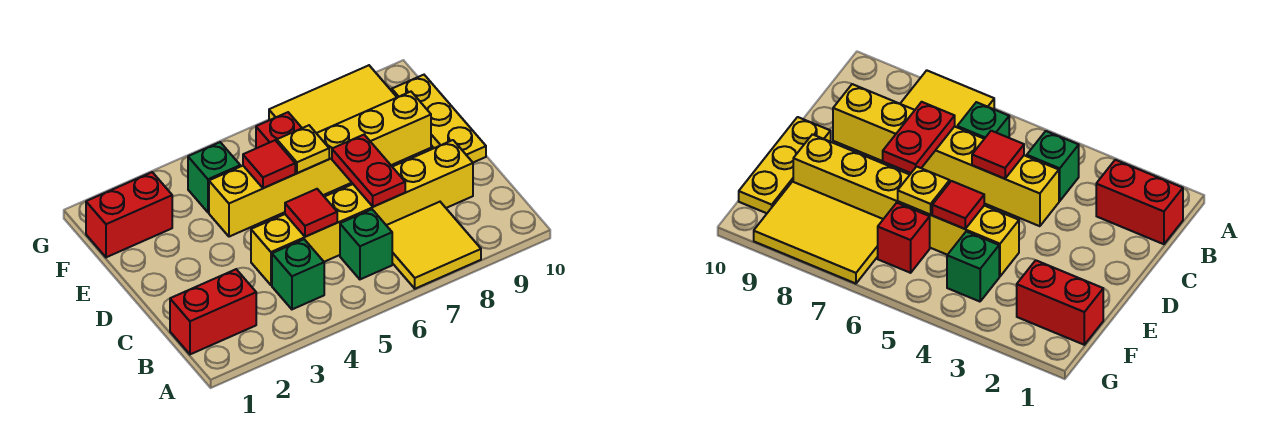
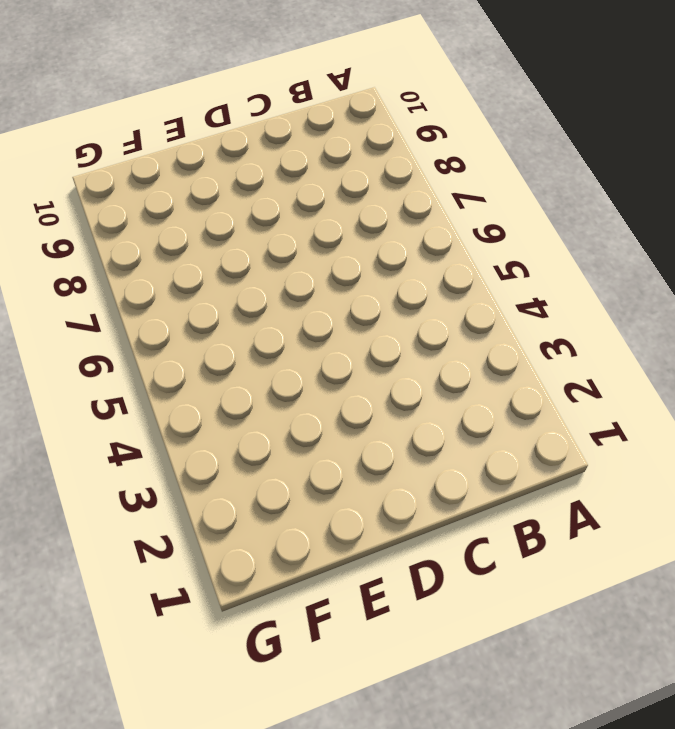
none -> yellow 2x2 tile [386,202,481,289]
none -> red 1x2 brick [170,269,256,354]
none -> green 1x1 brick [272,239,324,309]

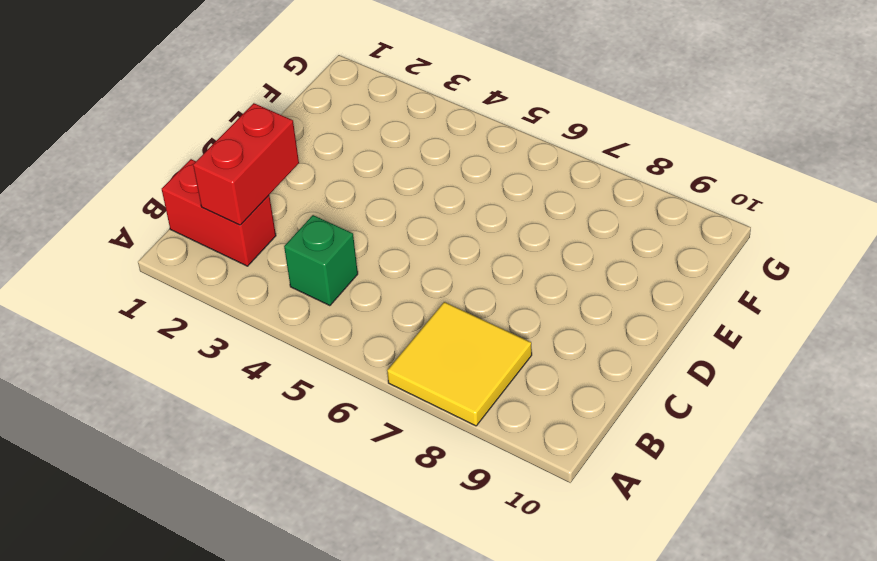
red 1x2 brick [193,103,299,225] -> red 1x2 brick turned to [86,172,172,257]
none -> green 1x1 brick [340,209,392,279]
none -> yellow 1x6 brick [251,140,473,285]
none -> yellow 1x3 plate [392,75,486,162]

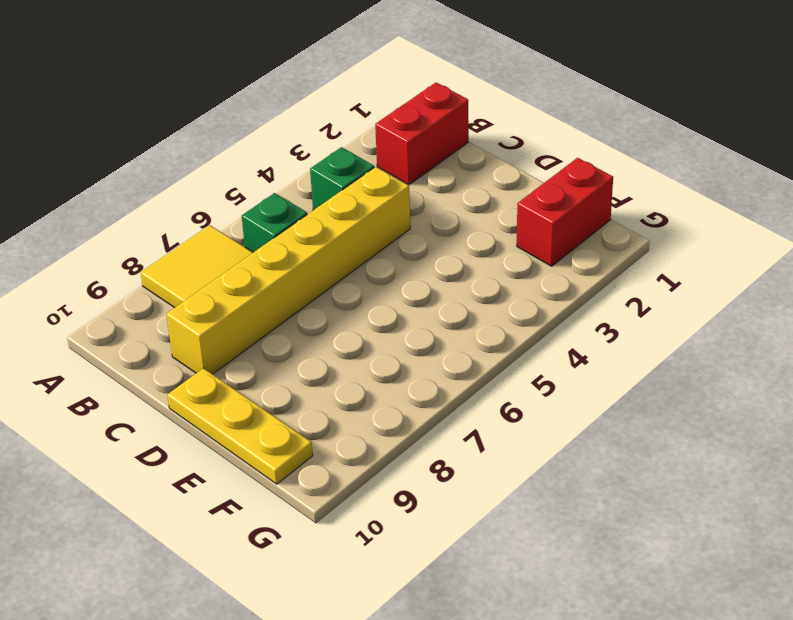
none -> yellow 1x6 brick [209,92,431,237]
none -> green 1x1 brick [188,142,240,212]
none -> red 1x1 brick [256,112,302,148]

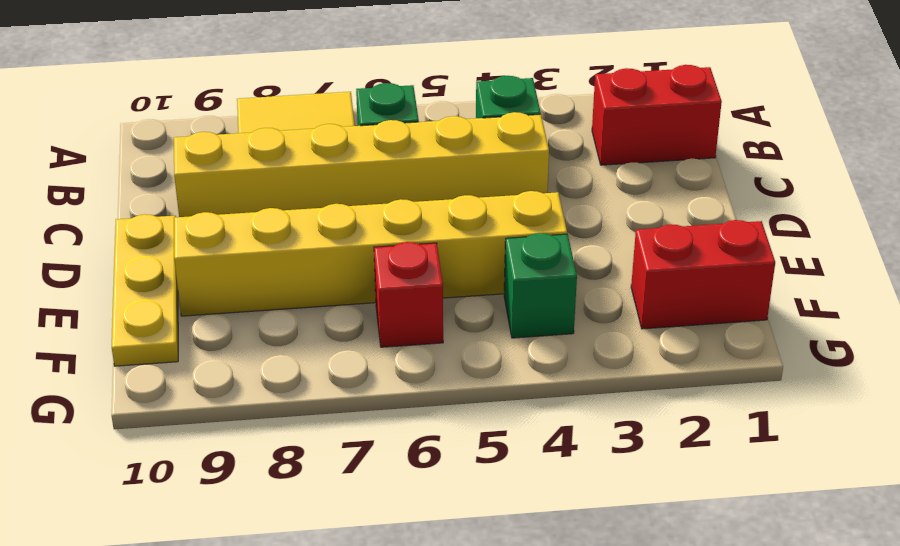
none -> yellow 2x3 tile [269,65,397,133]
none -> red 1x1 tile [285,189,337,237]
none -> red 1x2 plate [332,135,405,207]

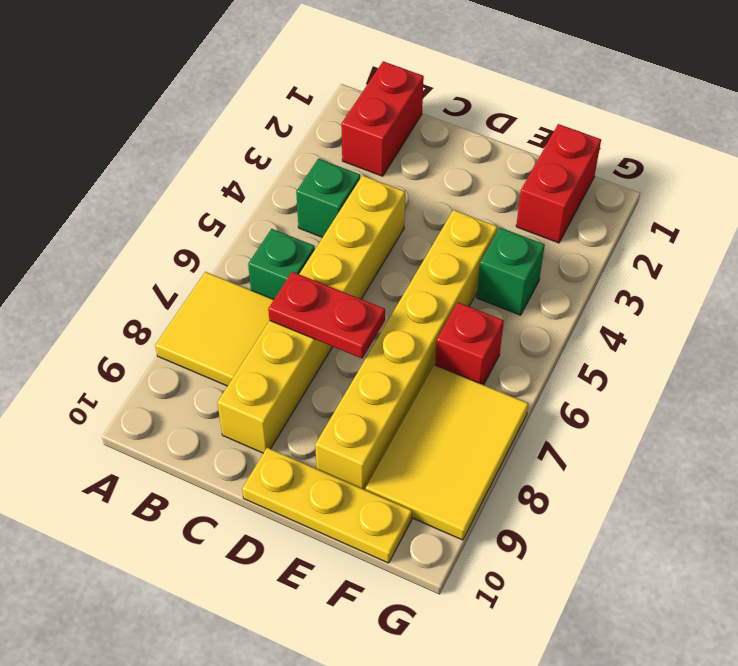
none -> red 1x1 tile [285,189,337,237]
none -> red 1x1 tile [243,140,295,188]
none -> yellow 1x1 plate [277,125,329,173]

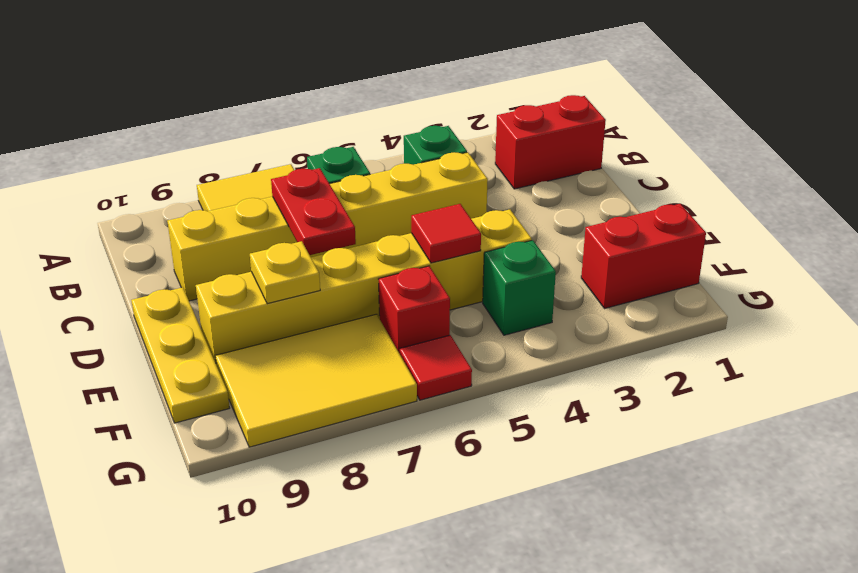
yellow 1x1 plate [250,241,320,304] -> yellow 1x1 plate moved to [277,125,329,173]
red 1x1 tile [400,335,472,400] -> red 1x1 tile moved to [285,189,337,237]

